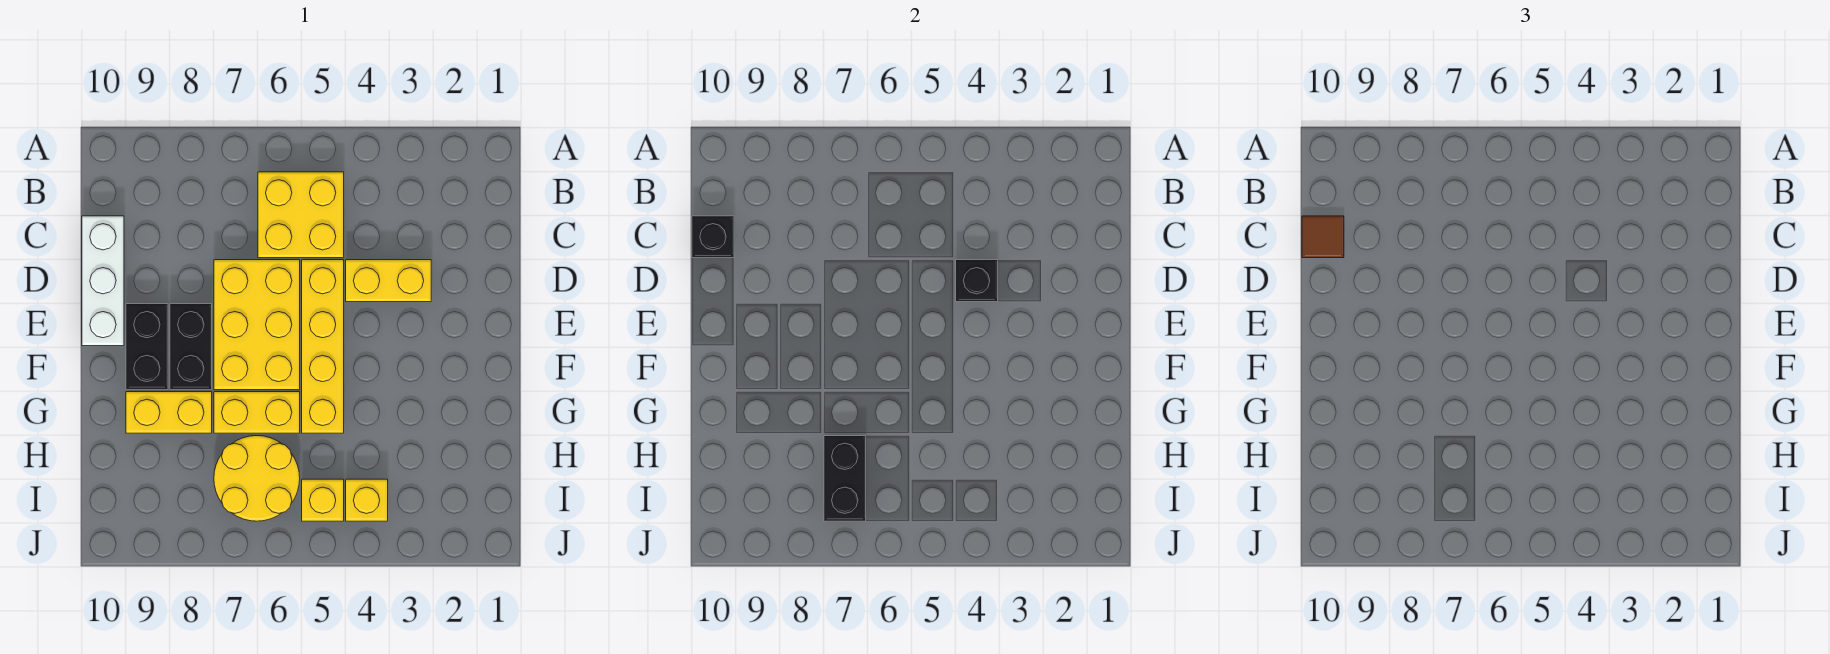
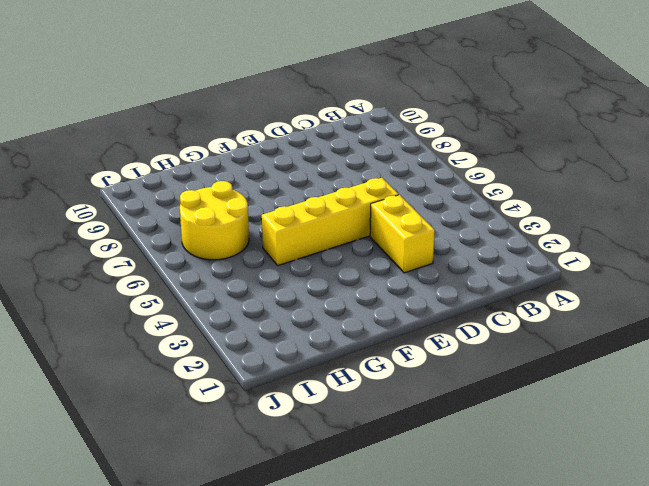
none -> yellow 2x2 brick [258,172,344,258]
none -> white 1x3 brick [82,216,124,346]
none -> yellow 2x3 brick [214,260,300,390]

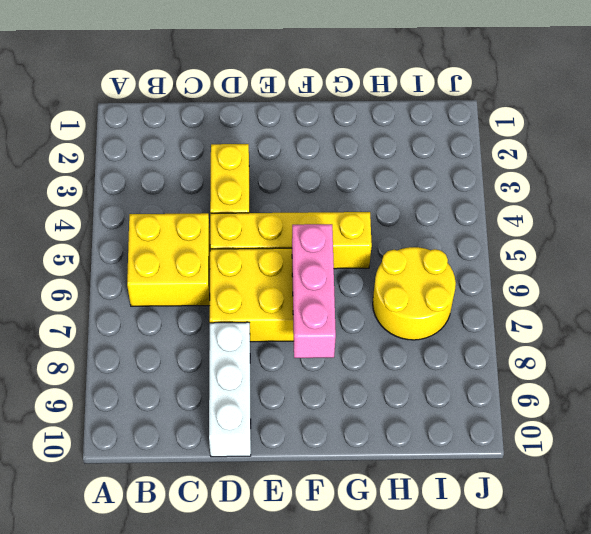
white 1x3 brick [209,322,251,457] -> white 1x3 brick turned to [82,216,124,346]
pink 1x3 brick [292,224,336,358] -> none
none -> black 1x2 brick [170,304,212,390]
none -> black 1x2 brick [126,304,168,390]
none -> yellow 1x2 brick [214,392,300,433]

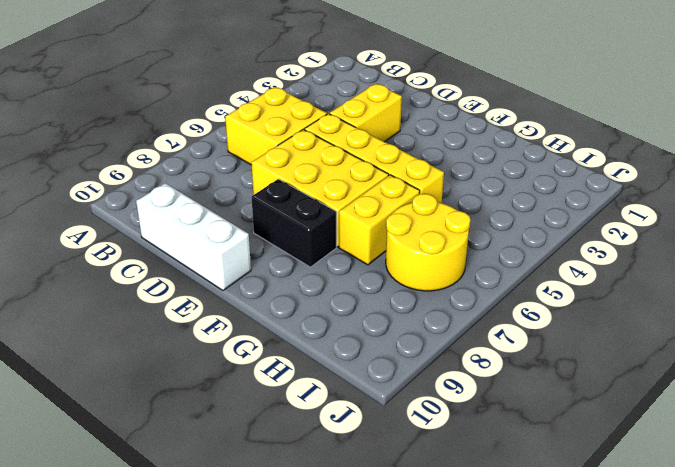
none -> black 1x2 brick [126,304,168,390]
none -> yellow 1x2 brick [126,392,212,433]
none -> yellow 1x1 brick [346,479,388,521]

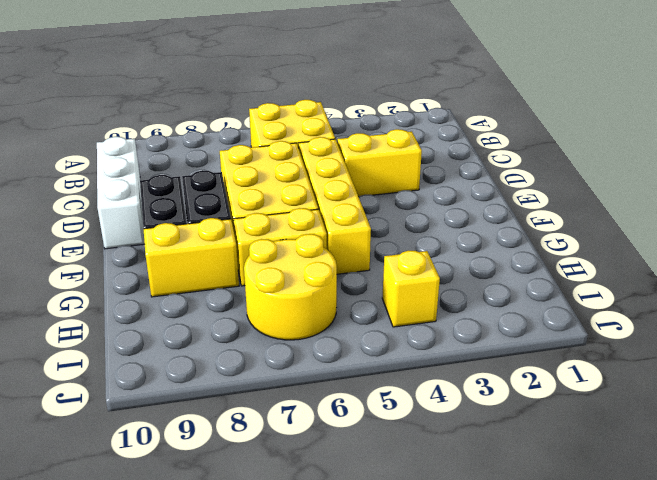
none -> yellow 1x1 brick [302,479,344,521]
none -> black 1x1 brick [692,216,734,258]
none -> black 1x1 brick [956,260,998,302]

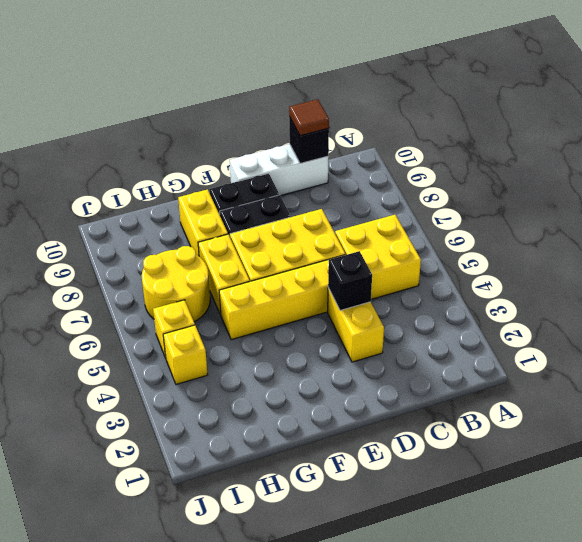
none -> black 1x2 brick [824,436,866,521]

